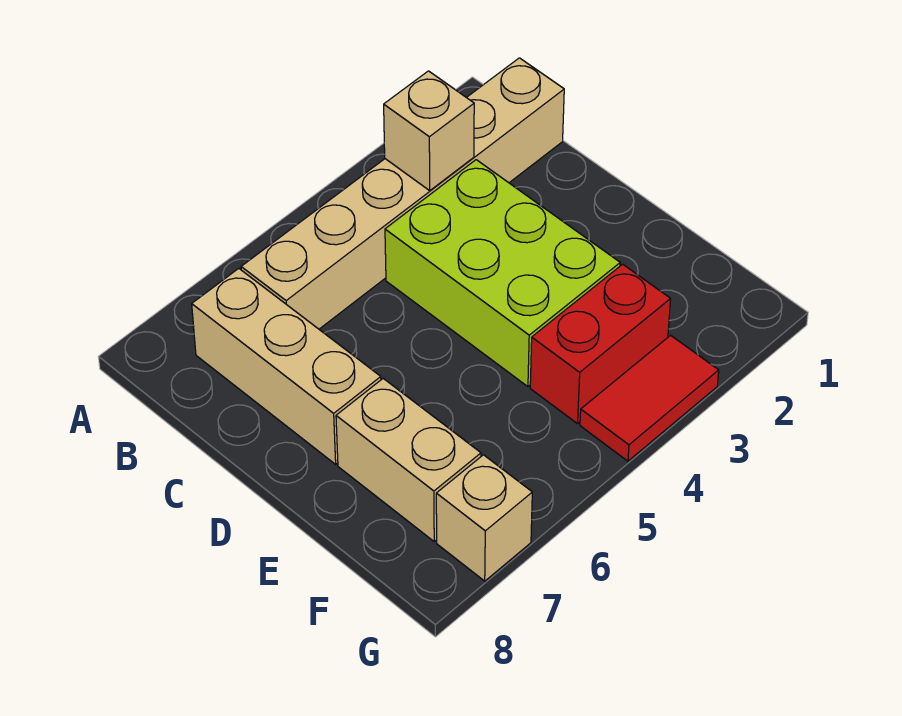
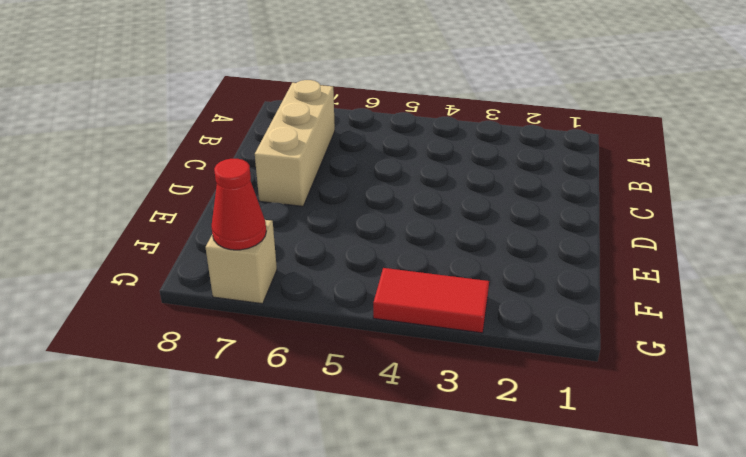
red 1x1 cone [211,159,266,250] -> none
none -> tan 1x6 brick [241,58,564,329]
none -> lime 2x3 brick [385,160,620,387]

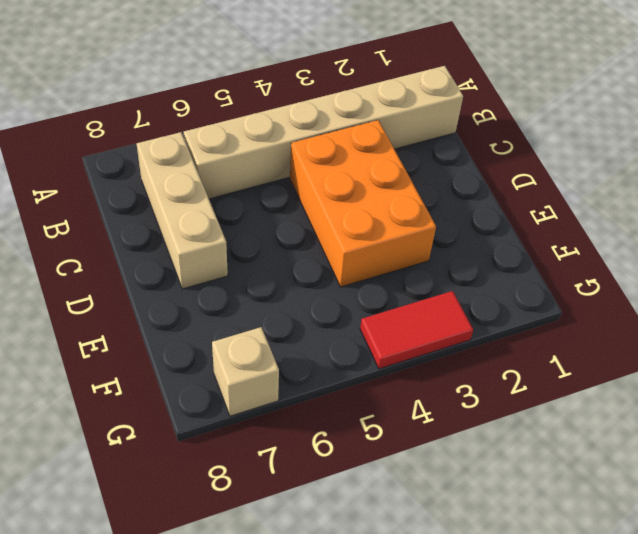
orange 2x3 brick [290,120,436,287] -> lime 2x3 brick [385,160,620,387]
none -> tan 1x2 brick [336,379,481,541]
none -> red 1x2 brick [530,264,671,424]

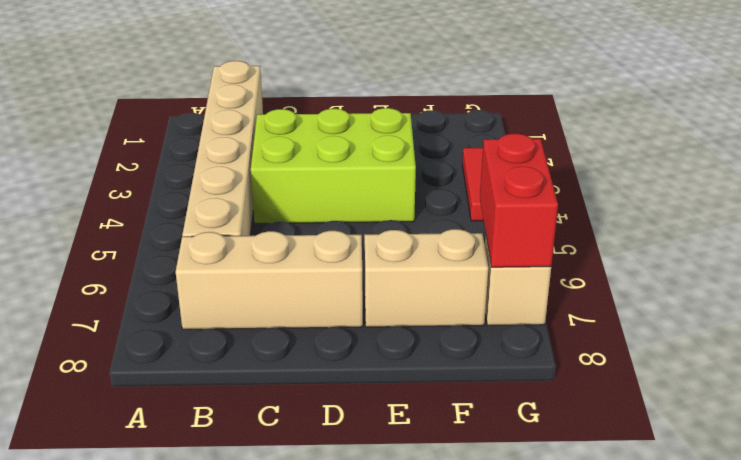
red 1x2 brick [480,134,558,267] -> red 1x2 brick moved to [530,264,671,424]
none -> tan 1x1 brick [384,71,474,191]

